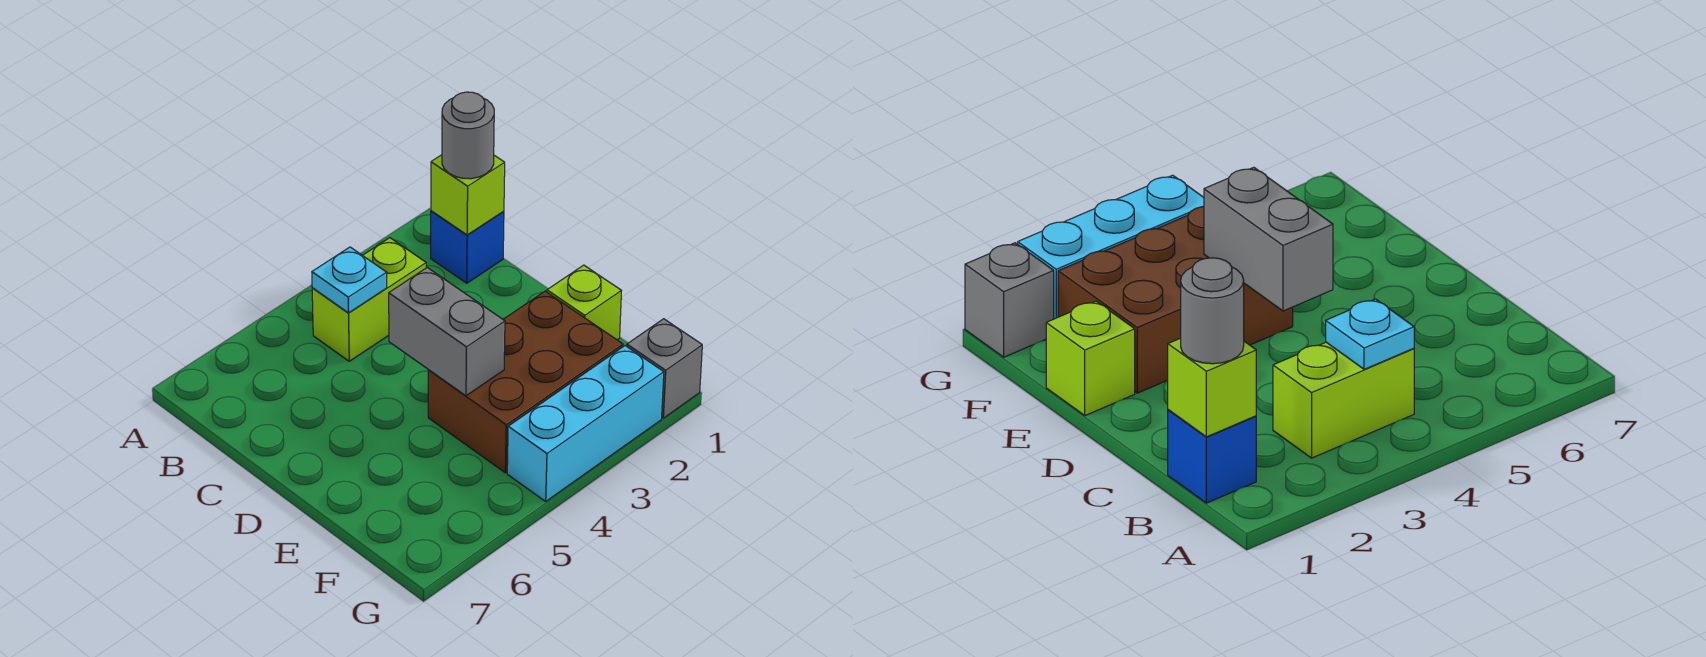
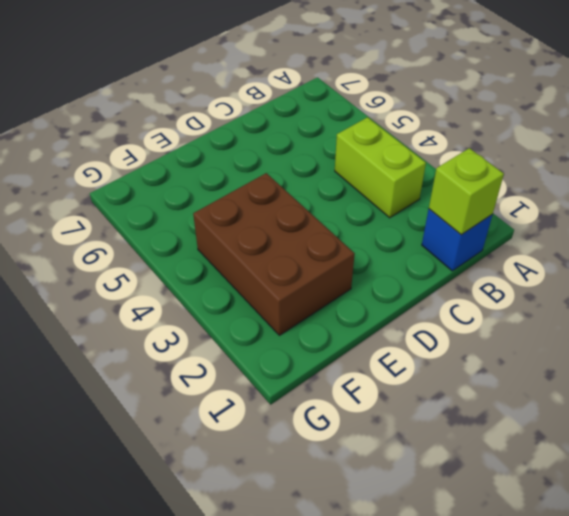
none -> lime 1x1 brick [547,265,621,340]
none -> grey 1x1 brick [627,319,702,418]

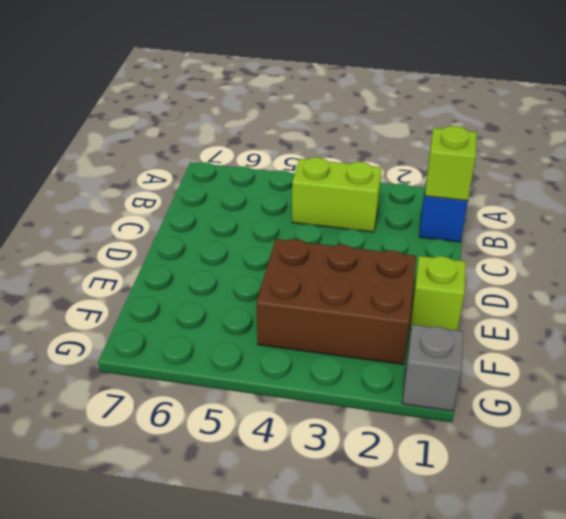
none -> cyan 1x3 brick [507,346,664,501]
none -> cyan 1x1 plate [312,247,387,313]

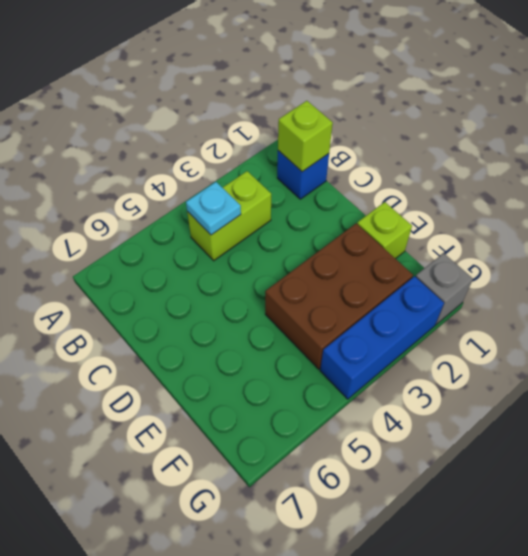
blue 1x3 brick [320,276,444,399] -> cyan 1x3 brick [507,346,664,501]
none -> grey 1x2 brick [389,268,505,396]
none -> grey 1x1 round brick [442,92,494,179]

